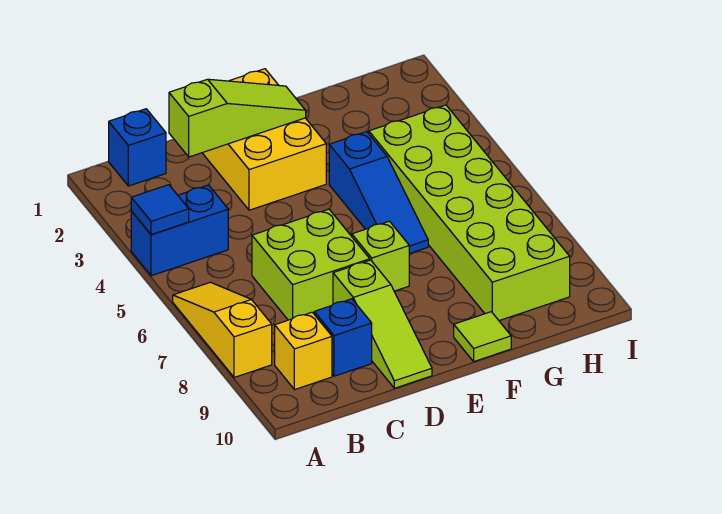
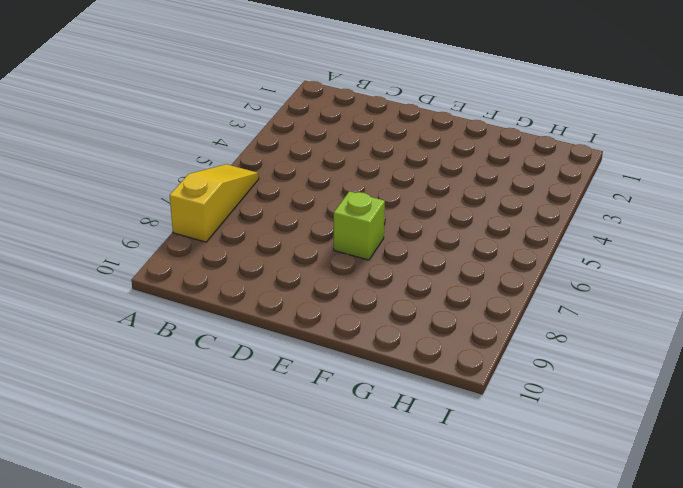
none -> blue 1x2 brick [131,185,228,276]
none -> blue 1x1 brick [109,109,166,186]
none -> yellow 1x1 brick [275,312,332,390]

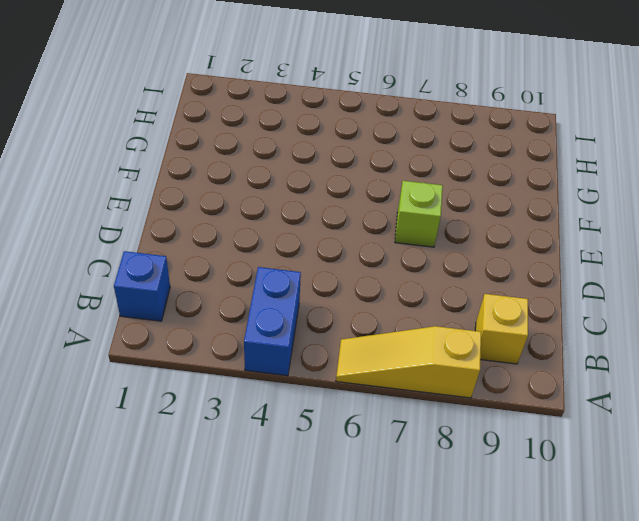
none -> lime 2x2 brick [252,209,370,320]
none -> blue 1x1 brick [314,299,372,376]
none -> yellow 2x3 brick [203,69,326,210]

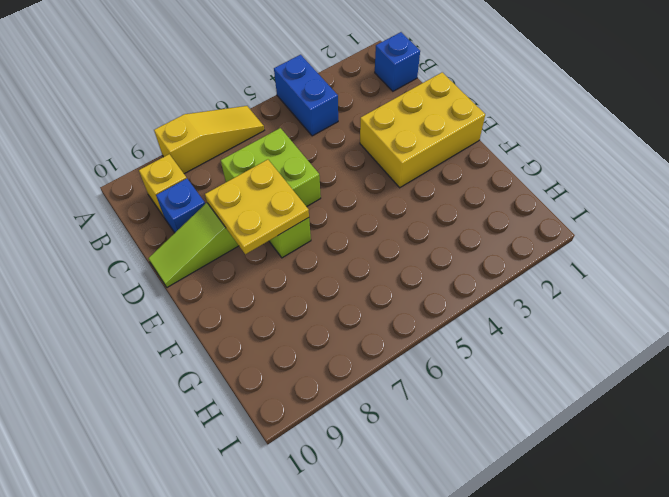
yellow 2x2 plate [205,160,309,254] -> none
none -> blue 1x3 slope [329,132,428,254]
none -> lime 1x1 tile [454,312,511,361]
none -> lime 2x6 brick [369,105,570,321]

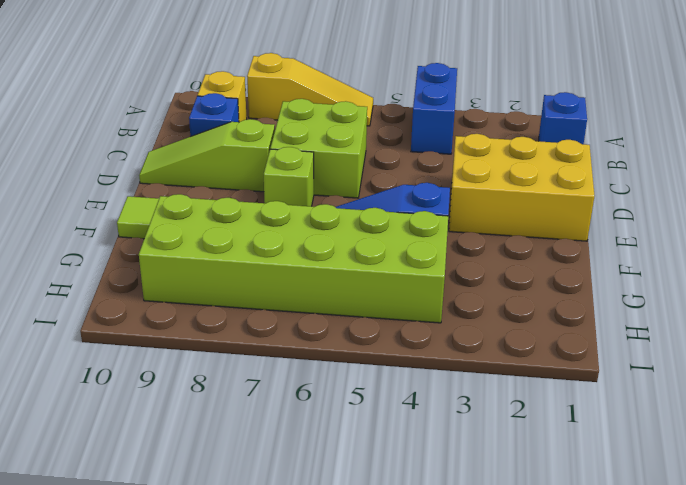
none -> blue 1x1 tile [131,185,189,235]
none -> lime 1x3 slope [169,79,306,157]

